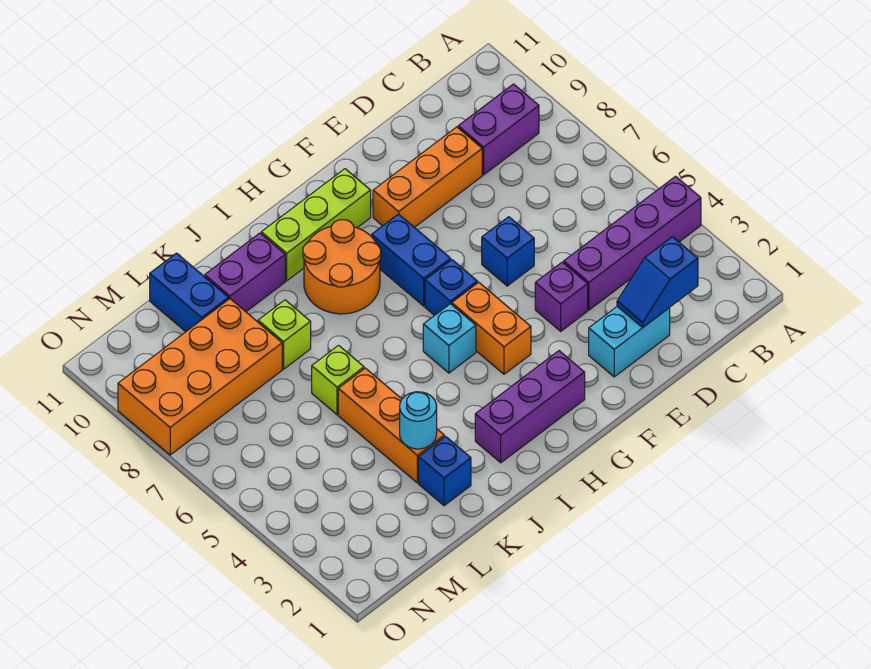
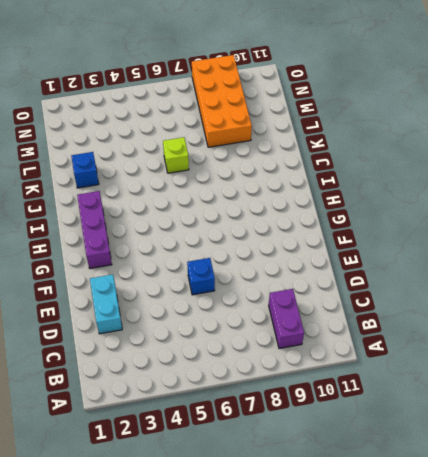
none -> purple 1x4 brick [564,176,701,310]
none -> orange 1x3 brick [373,127,482,227]
none -> purple 1x1 brick [535,262,588,331]

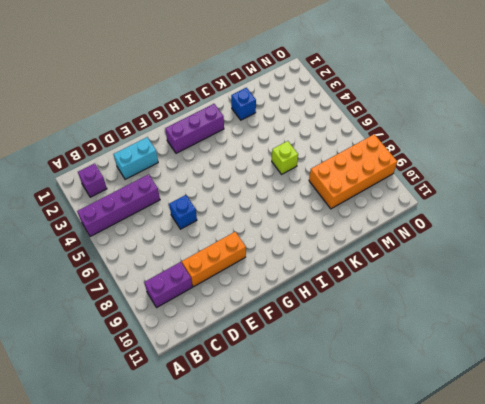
purple 1x1 brick [78,163,107,197] -> purple 1x1 brick moved to [535,262,588,331]
none -> orange 1x2 brick [452,282,531,374]
none -> blue 1x1 brick [425,260,478,316]
none -> blue 1x2 brick [372,214,451,306]

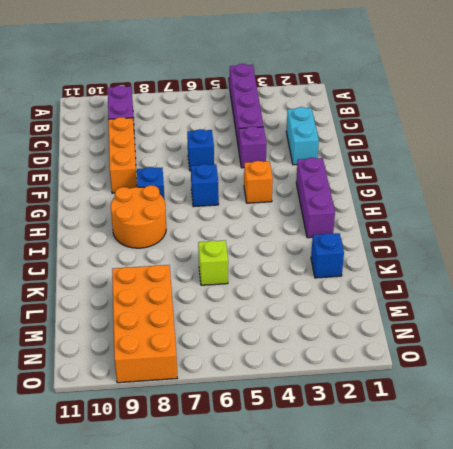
orange 1x1 brick [244,161,273,203] -> orange 1x2 brick [452,282,531,374]
blue 1x1 brick [137,167,165,200] -> blue 1x2 brick [372,214,451,306]
none -> lime 1x3 brick [261,169,371,281]
none -> cyan 1x1 brick [423,304,476,373]
none -> purple 1x2 brick [205,233,285,312]

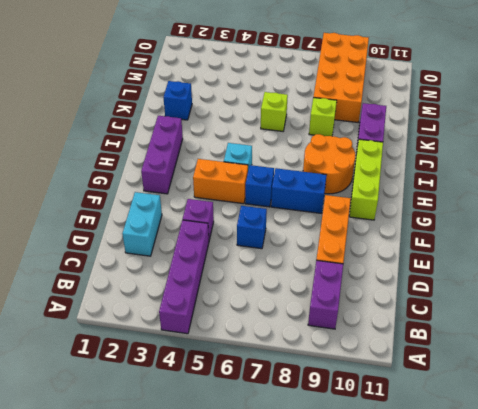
none -> orange 1x3 brick [338,368,444,483]
none -> blue 1x2 brick [150,253,229,332]
none -> blue 1x2 slope [617,237,698,327]

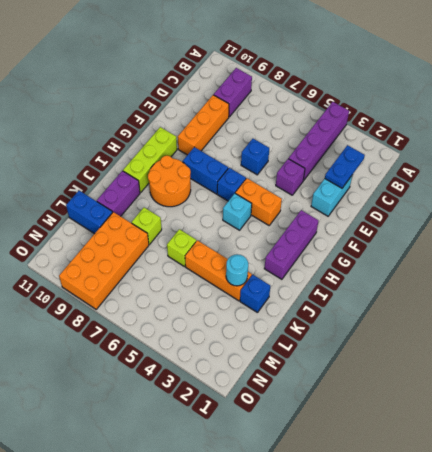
blue 1x2 plate [325,145,365,188] -> blue 1x2 slope [617,237,698,327]

